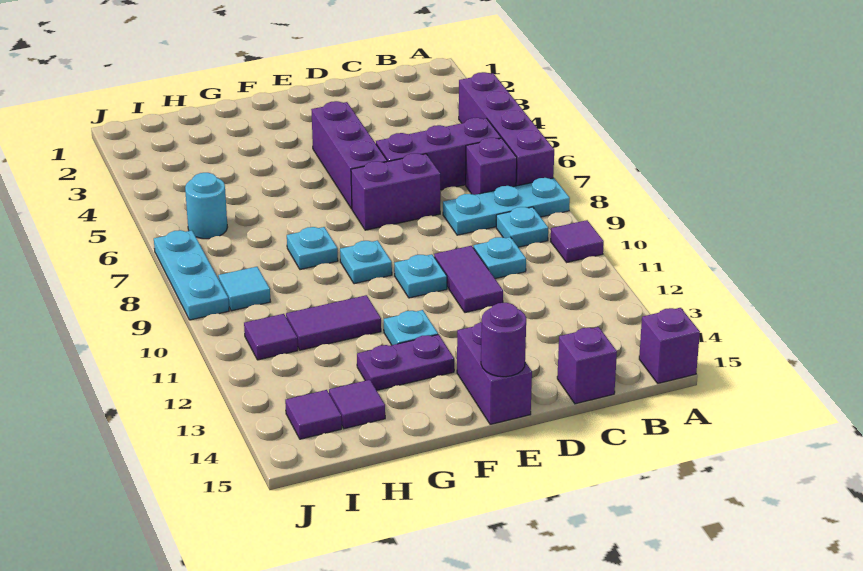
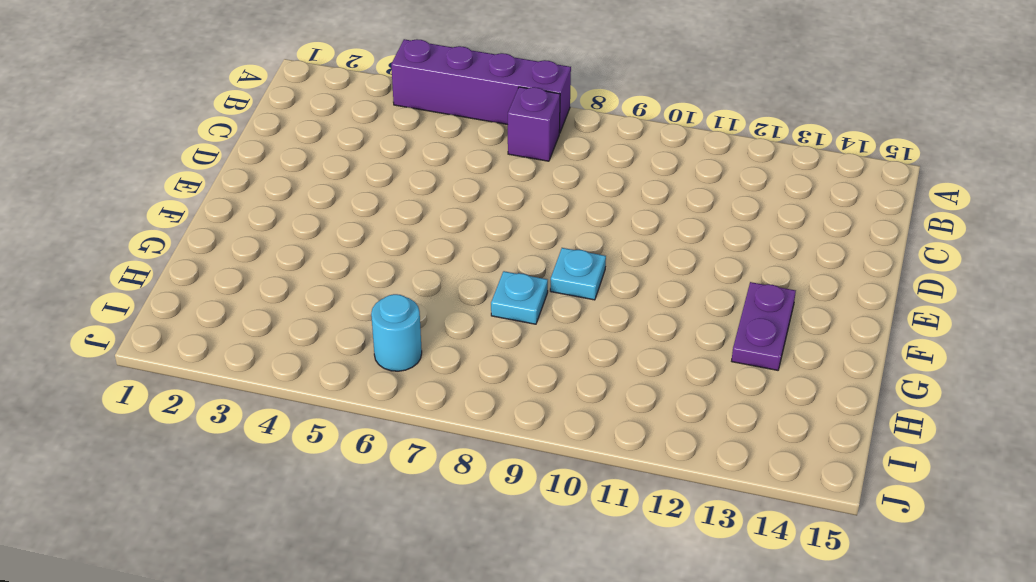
none -> cyan 1x3 plate [443,178,570,235]
none -> purple 1x1 tile [551,220,604,263]
none -> purple 1x1 brick [639,308,700,383]

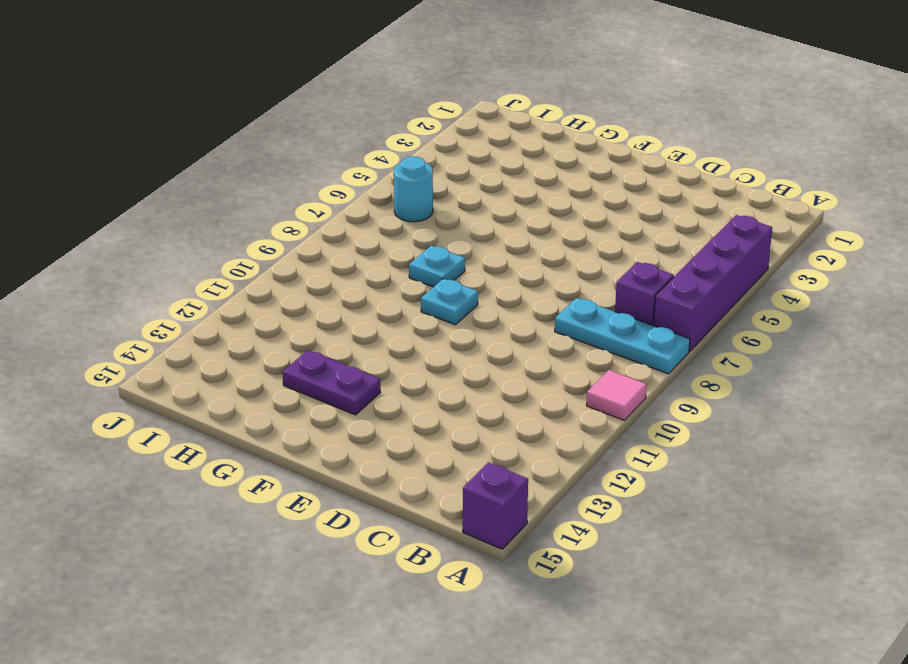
pink 1x1 tile [586,370,647,420] -> purple 1x1 tile [551,220,604,263]
none -> purple 1x3 brick [376,118,501,190]
none -> cyan 1x1 plate [496,207,548,247]
none -> cyan 1x1 plate [473,237,526,279]

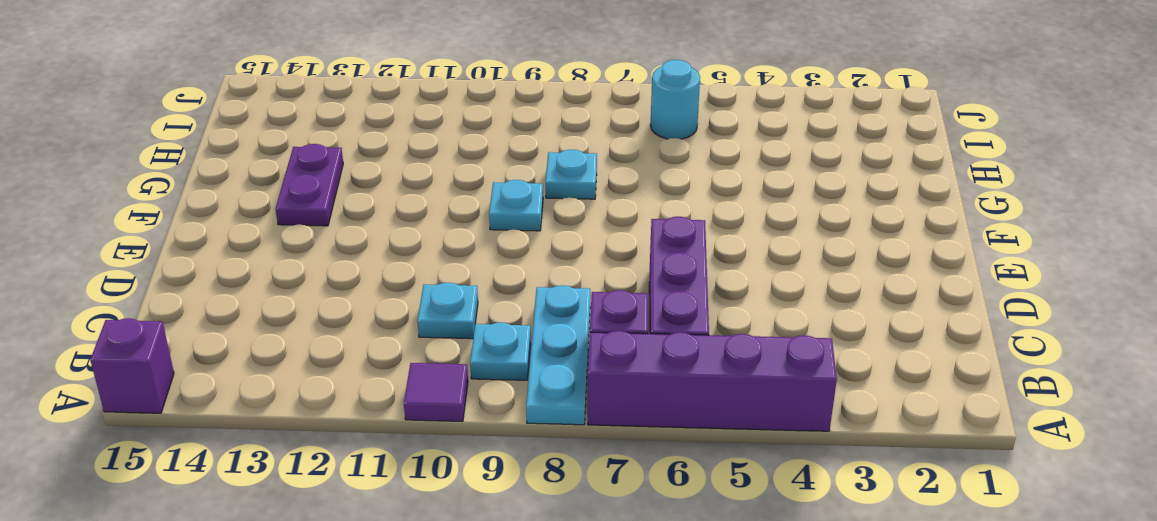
none -> purple 1x1 brick [557,327,617,404]
none -> purple 1x2 brick [351,153,440,230]
none -> purple 1x2 tile [434,246,503,313]

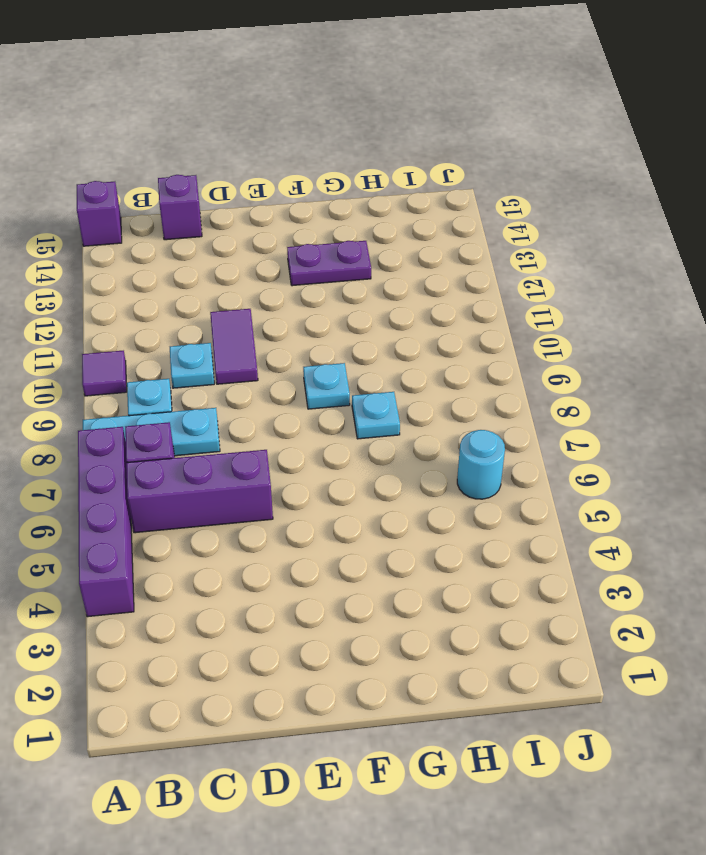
none -> purple 1x2 brick [351,153,440,230]
none -> purple 1x3 brick [311,101,387,209]
none -> cyan 1x1 plate [394,254,447,298]

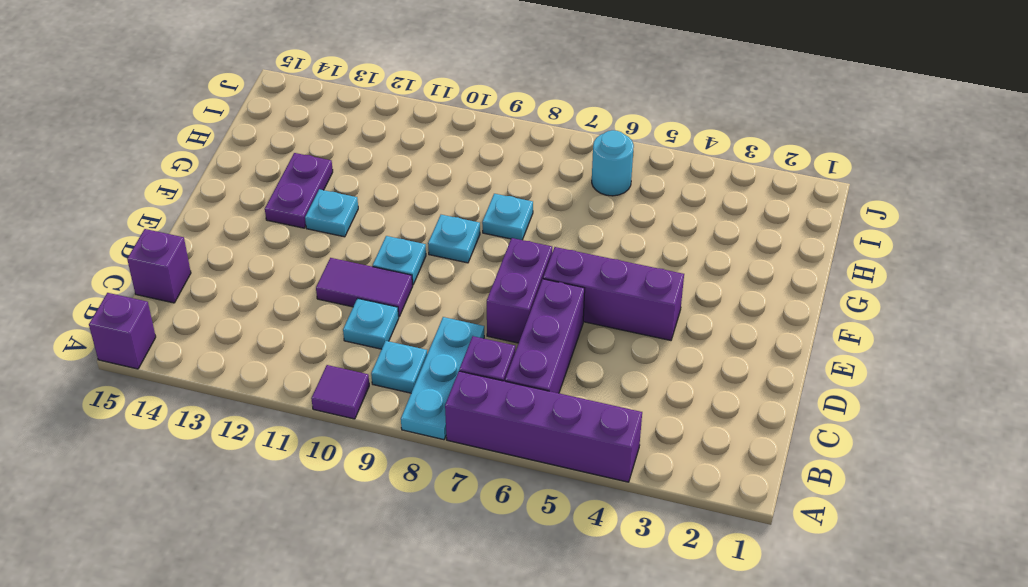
none -> purple 1x2 brick [457,322,532,425]
none -> purple 1x2 tile [286,295,381,350]
none -> purple 1x1 tile [329,380,385,429]

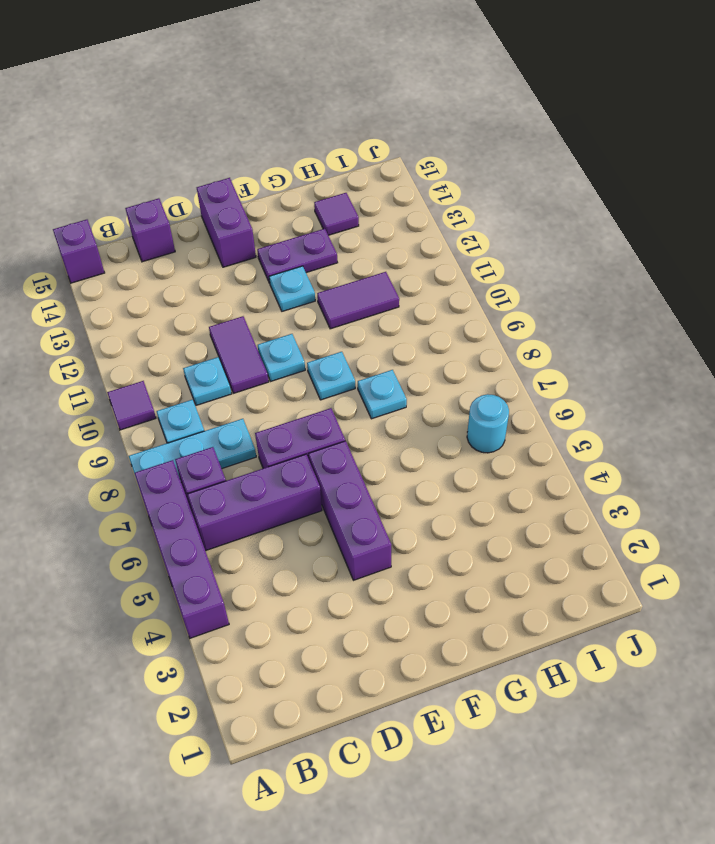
none -> cyan 1x1 tile [218,267,271,311]
none -> purple 1x1 tile [244,314,298,360]
none -> purple 1x1 tile [285,390,342,439]

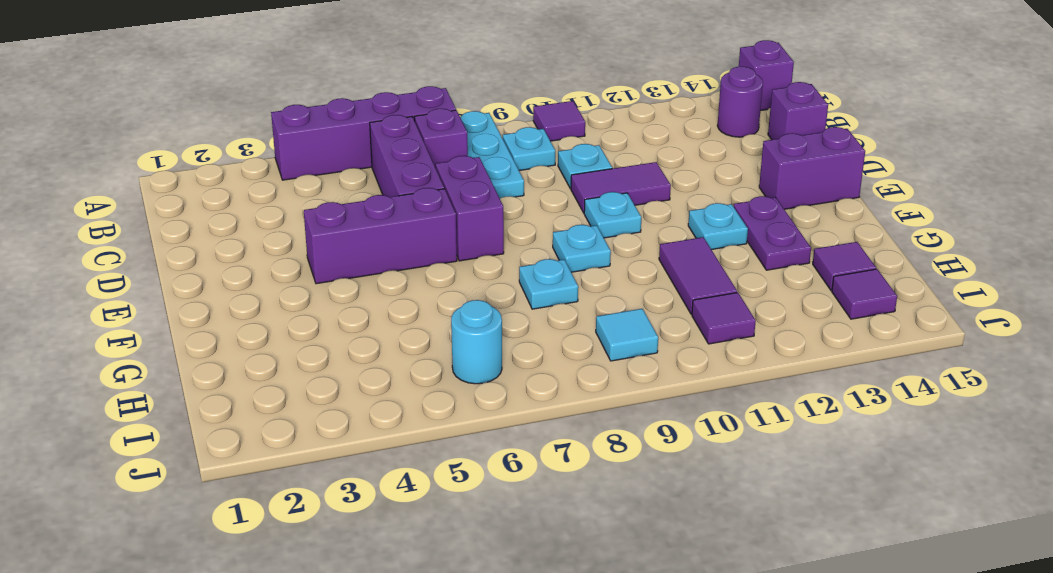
purple 1x1 round brick [717,67,763,137] -> purple 1x1 round brick moved to [481,303,526,377]
none -> cyan 1x3 plate [154,230,229,320]

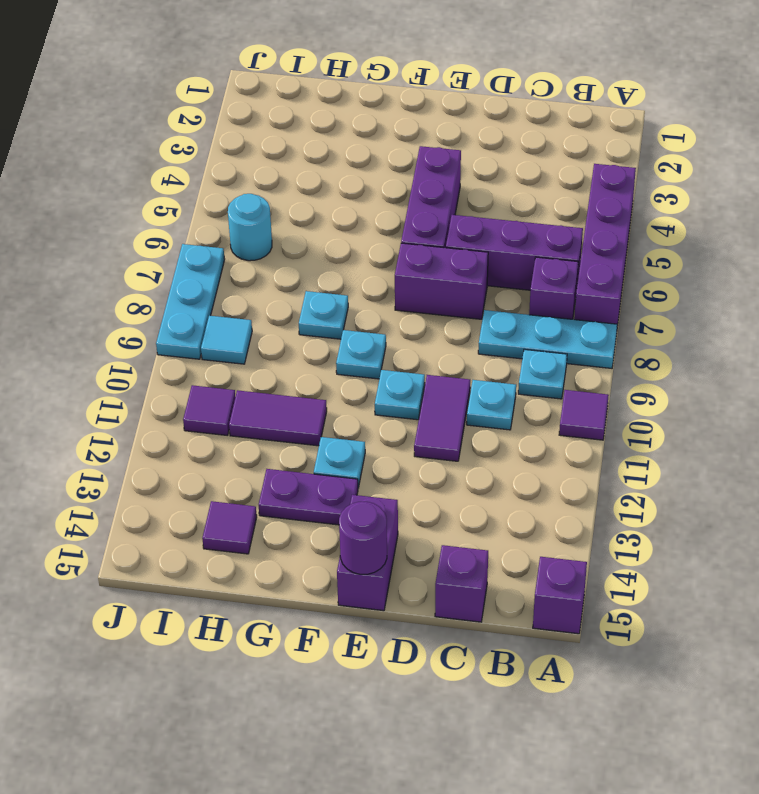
none -> purple 1x1 tile [285,390,342,439]

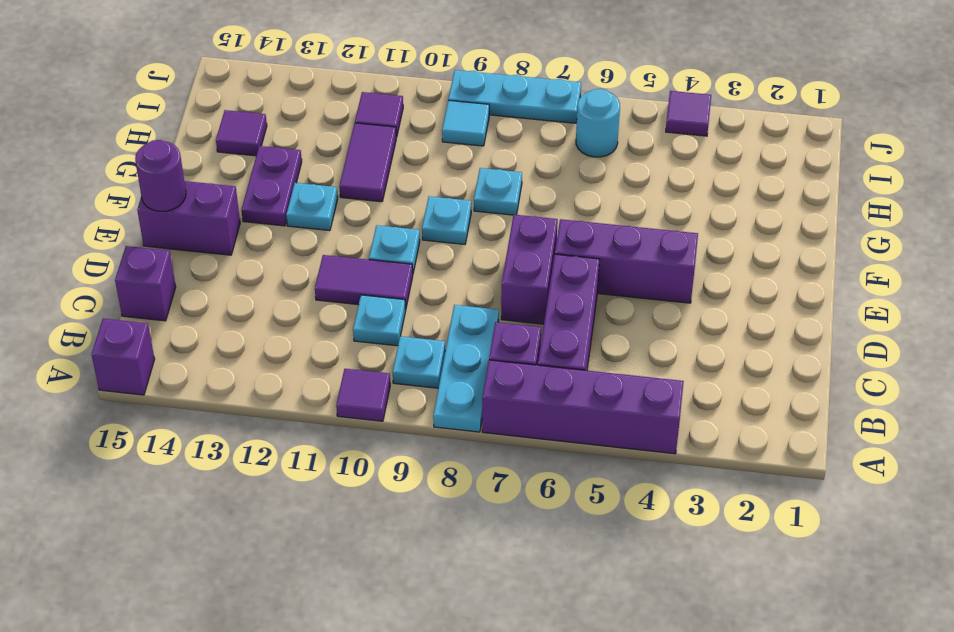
purple 1x1 tile [666,91,711,136] -> purple 1x1 tile moved to [285,390,342,439]

